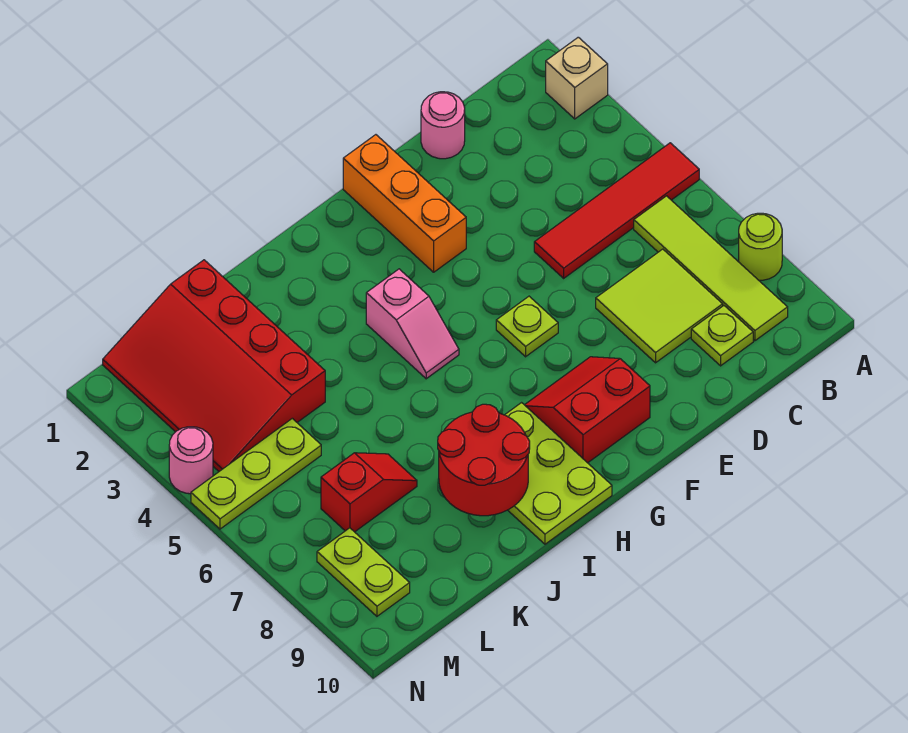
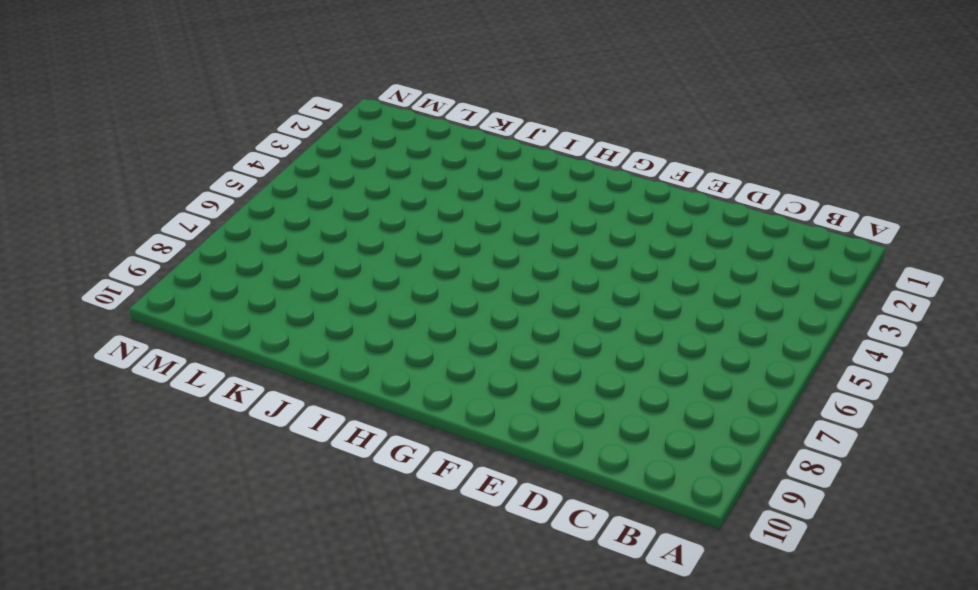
none -> tan 1x1 brick [546,37,608,119]
none -> red 1x4 tile [534,143,699,278]
none -> lime 1x1 round brick [739,213,782,280]

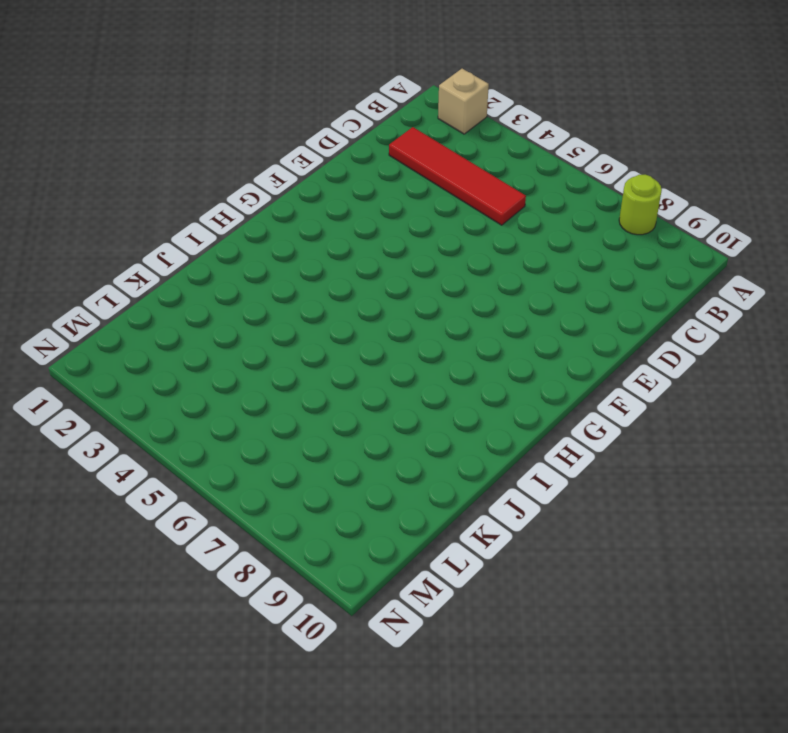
red 1x4 tile [389,127,526,225] -> red 1x4 tile turned to [534,143,699,278]
none -> lime 1x4 tile [634,196,788,341]
none -> lime 2x2 tile [596,249,723,363]
none -> lime 1x1 plate [691,306,753,366]

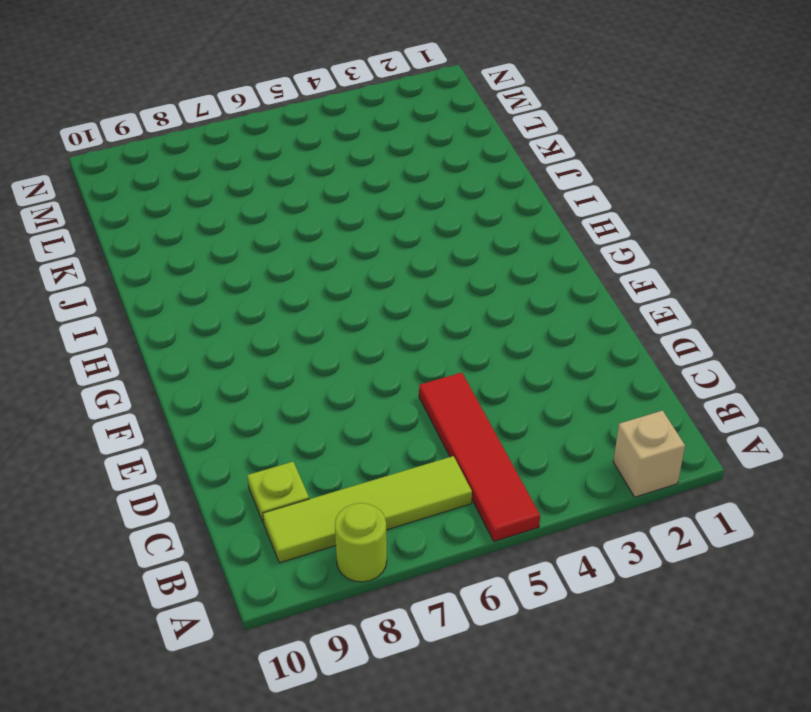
none -> lime 2x2 tile [596,249,723,363]
none -> pink 1x1 round brick [421,92,465,159]
none -> orange 1x3 brick [343,135,466,272]

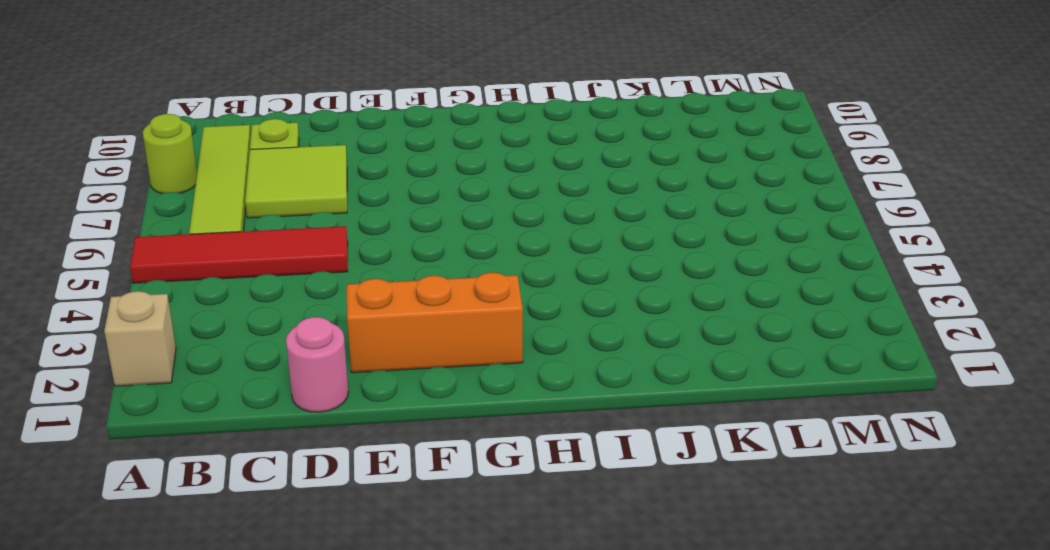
orange 1x3 brick [347,273,523,373] -> orange 1x3 brick turned to [343,135,466,272]
none -> lime 1x1 plate [496,296,558,357]
none -> red 2x2 slope [525,357,650,463]
none -> pink 1x2 slope [366,269,459,379]

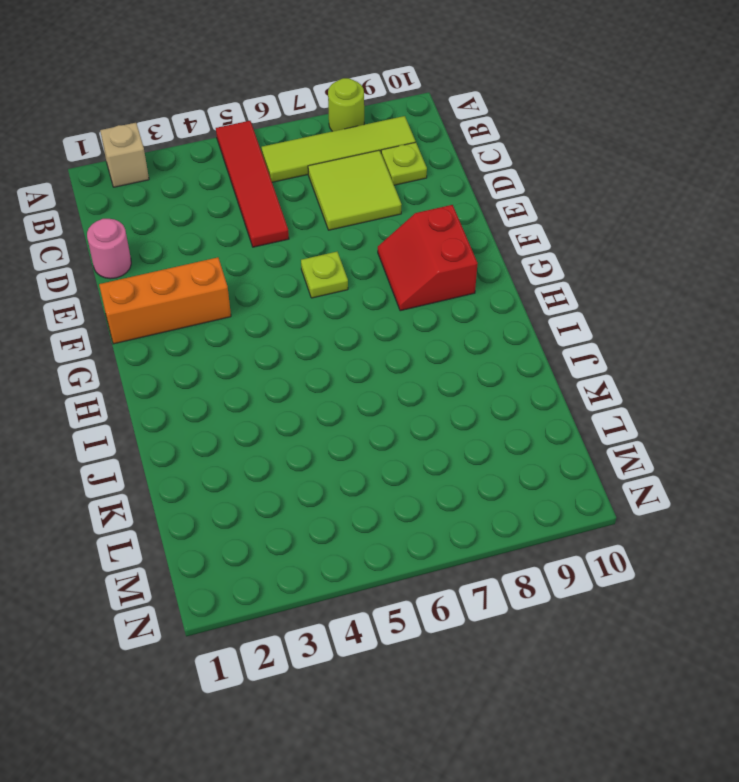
none -> pink 1x2 slope [366,269,459,379]
none -> lime 2x3 plate [505,403,612,544]
none -> red 3x4 slope [103,260,325,471]

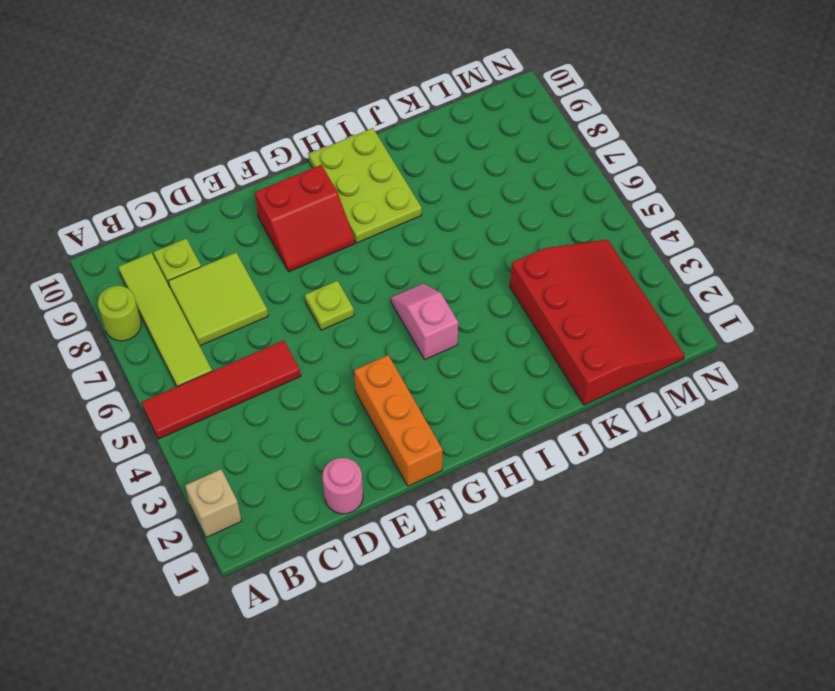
none -> red 1x2 slope [321,453,417,532]
none -> lime 1x3 plate [191,418,321,529]
none -> lime 1x2 plate [317,528,410,616]

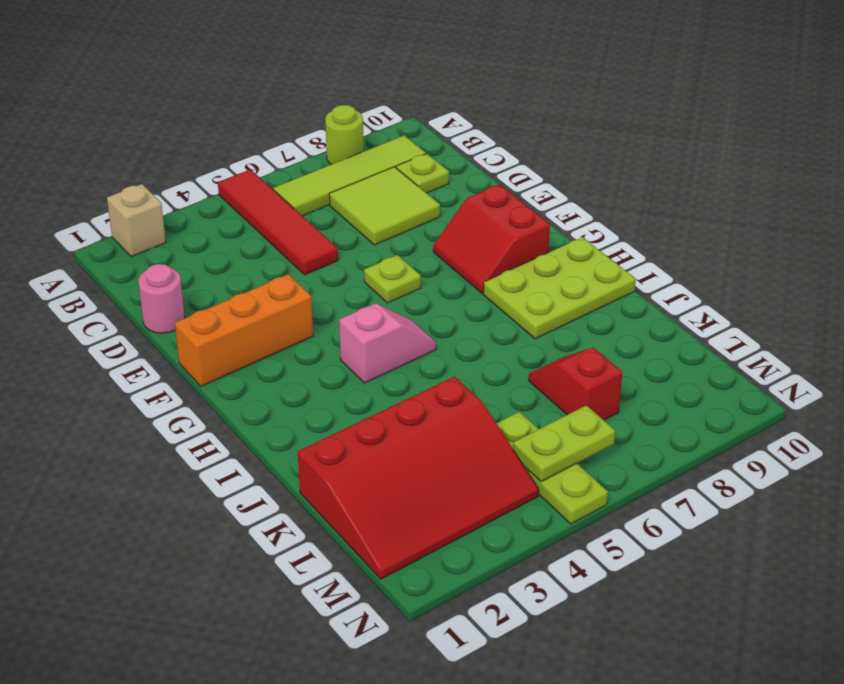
lime 1x2 plate [513,405,615,482] -> lime 1x2 plate moved to [317,528,410,616]
none -> pink 1x1 round brick [169,427,213,494]
none -> red 2x2 round brick [438,404,530,516]

